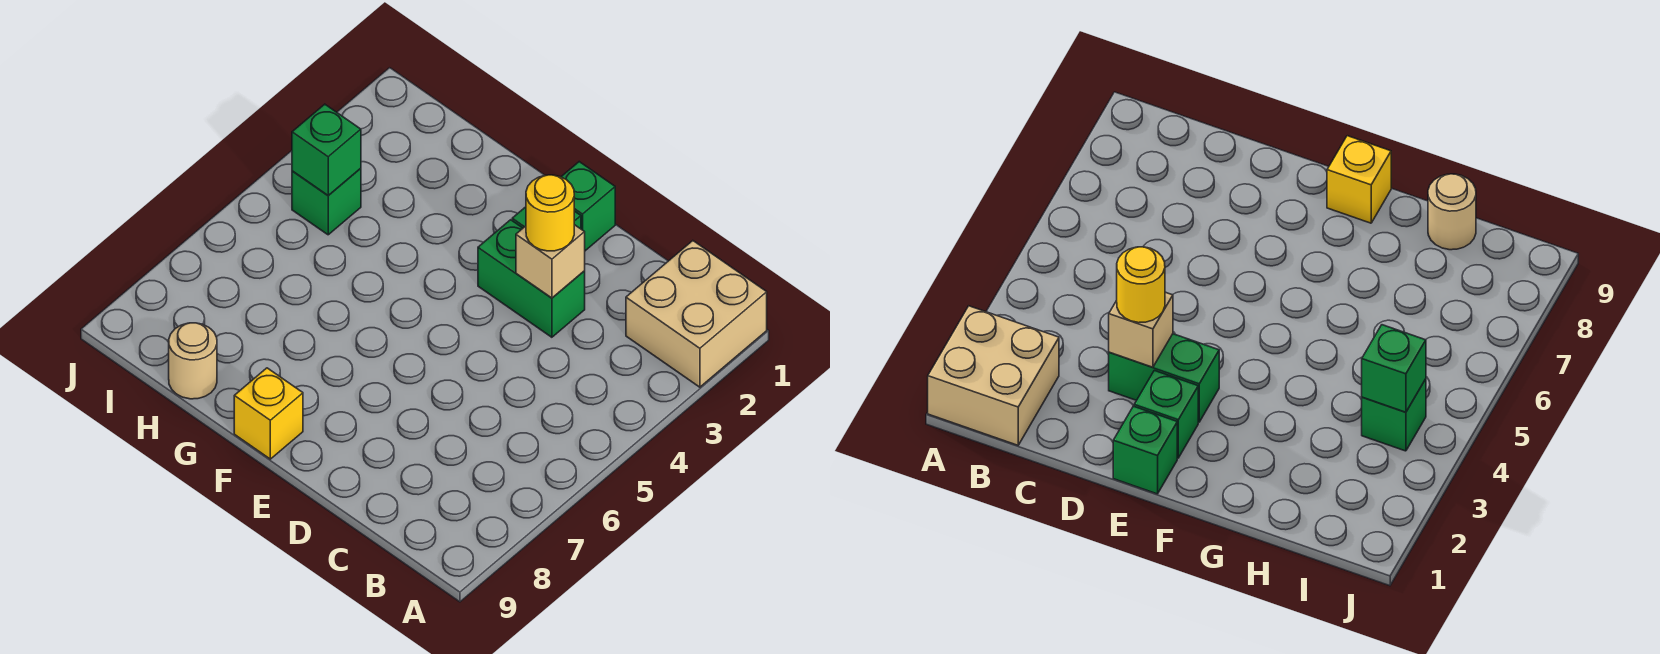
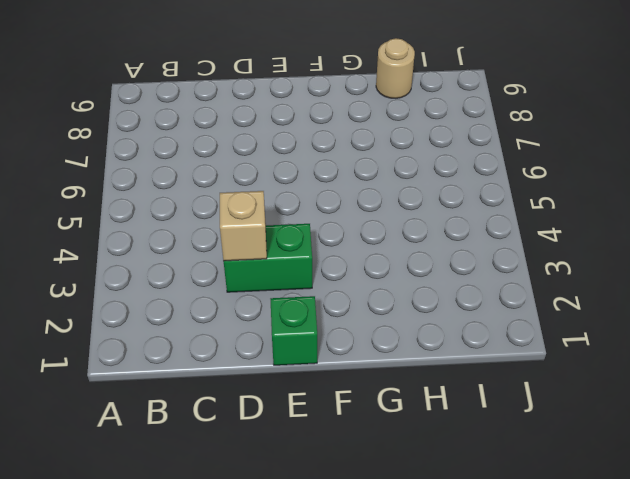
none -> tan 2x2 brick [626,241,767,387]
none -> green 1x1 brick [1134,370,1198,458]

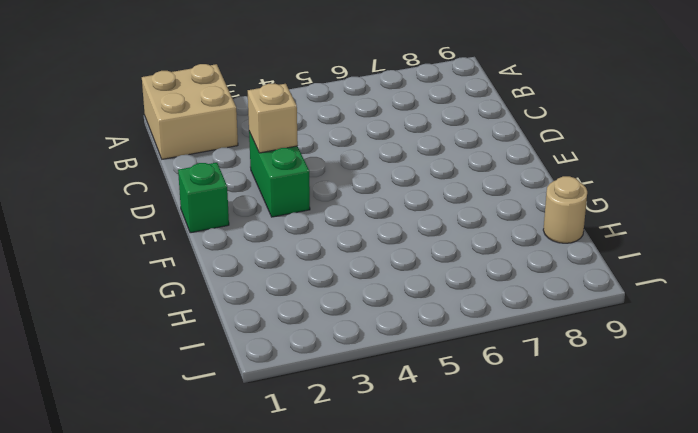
none -> green 1x1 brick [1134,370,1198,458]
none -> yellow 1x1 brick [234,368,303,459]

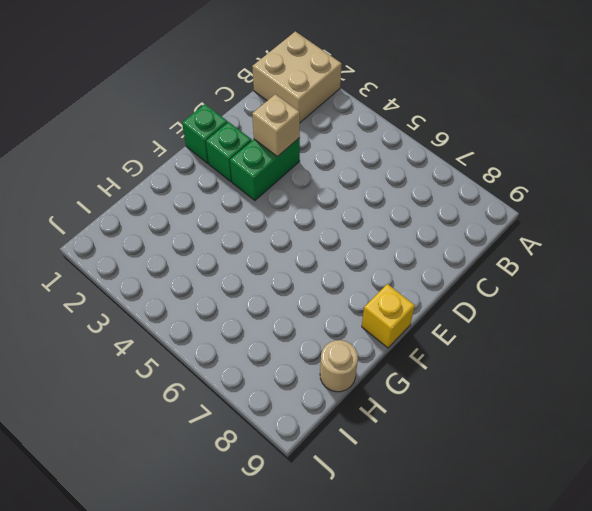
none -> green 1x1 brick [292,168,361,235]
none -> green 1x1 brick [292,104,361,195]

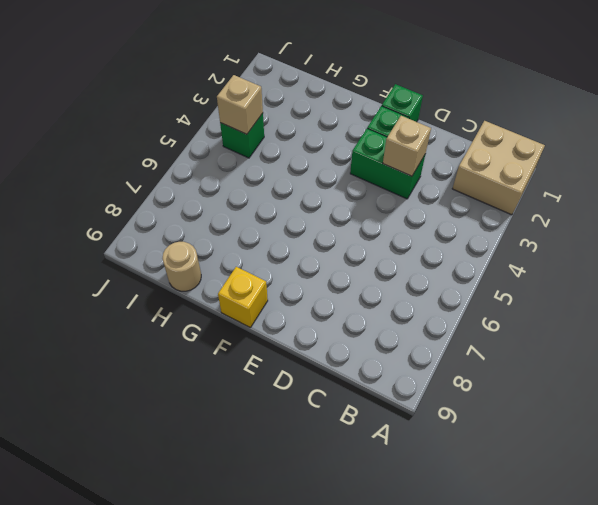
tan 1x1 brick [217,75,263,134] -> green 1x1 brick [292,104,361,195]
none -> yellow 1x1 round brick [526,175,574,251]

